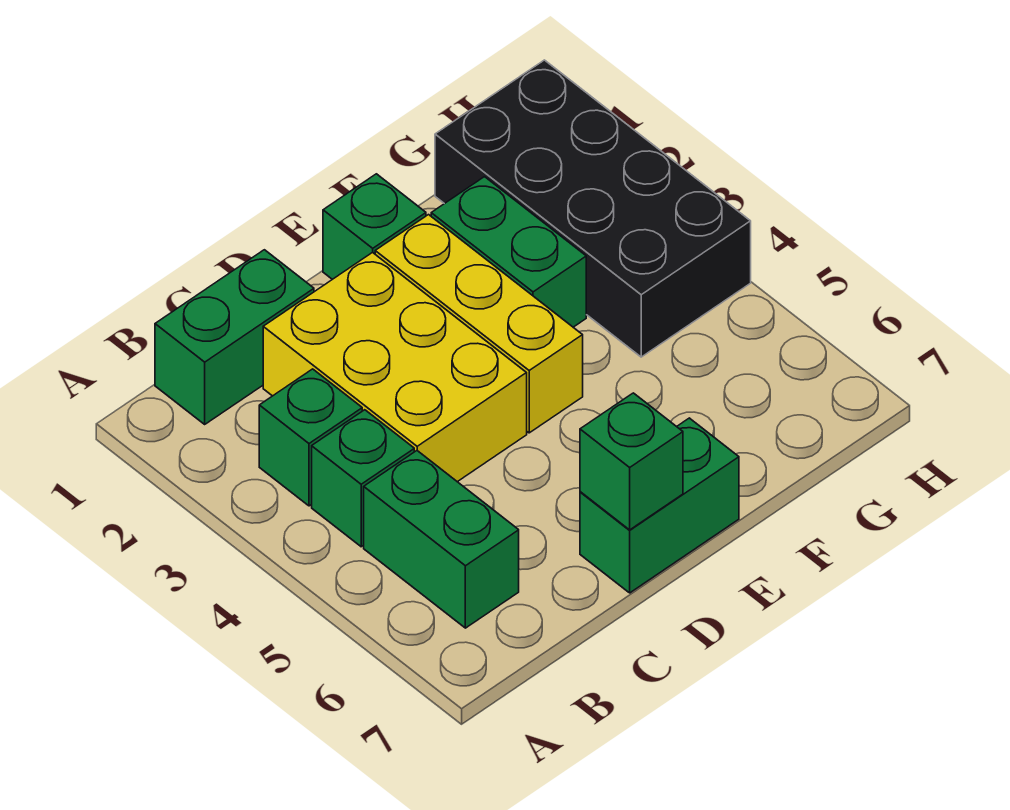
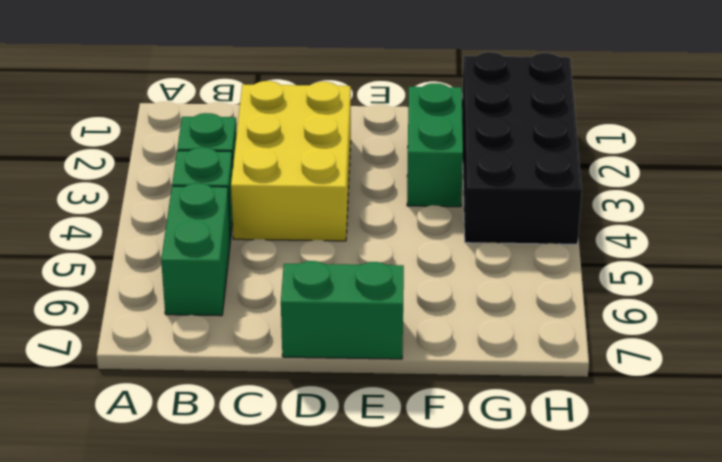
none -> green 1x2 brick [155,250,314,424]
none -> green 1x1 brick [323,174,426,279]

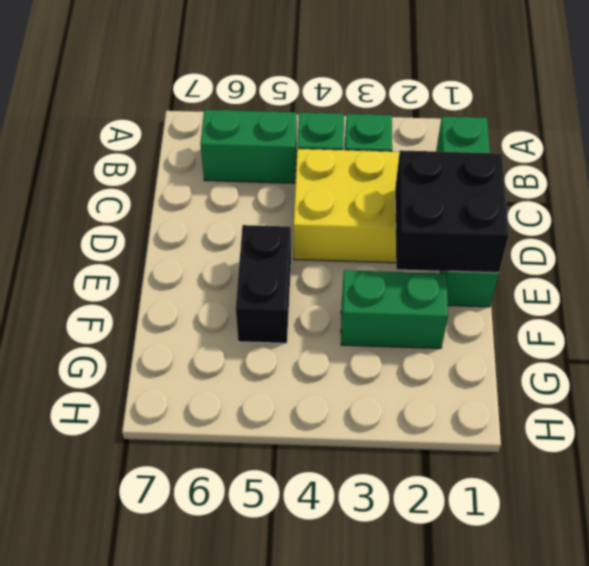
black 2x2 brick [395,150,509,273] -> none
black 1x2 brick [236,225,291,343] -> none
none -> green 1x2 brick [580,418,739,593]
none -> yellow 1x3 brick [375,215,583,433]

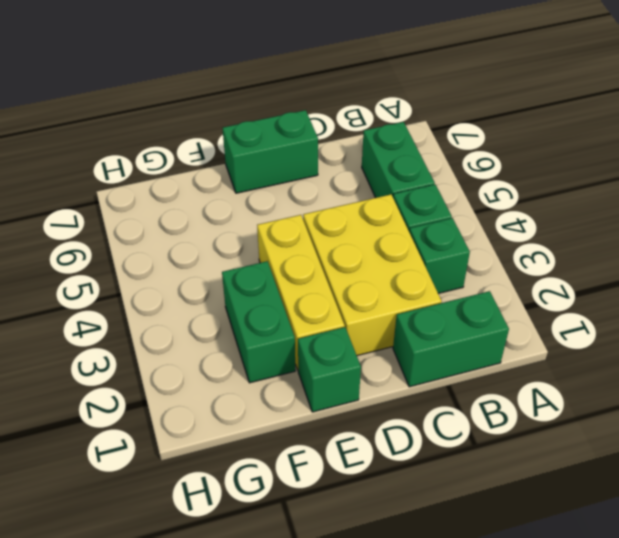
none -> black 2x4 brick [435,60,751,357]
none -> green 1x1 brick [580,393,683,530]

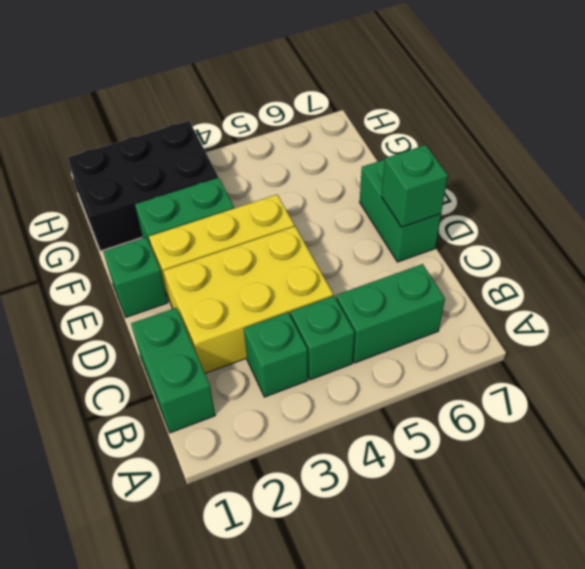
black 2x3 brick [67,121,218,251] -> black 2x4 brick [435,60,751,357]

